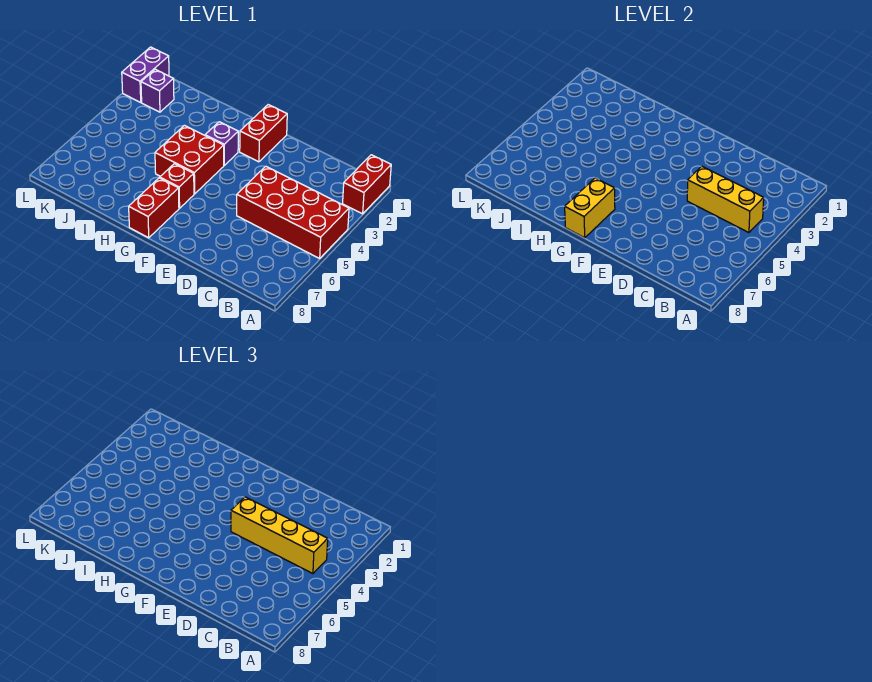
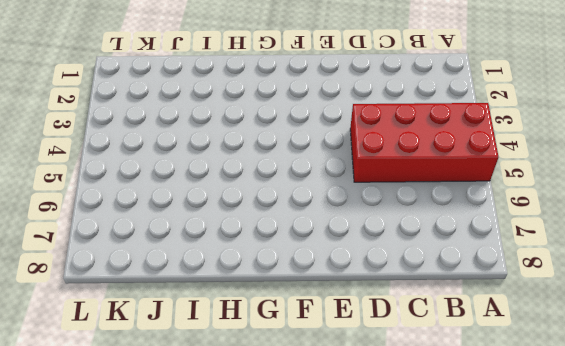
none -> red 1x2 brick [343,155,391,214]
none -> red 1x2 brick [240,105,287,162]
none -> purple 1x1 brick [205,122,238,165]

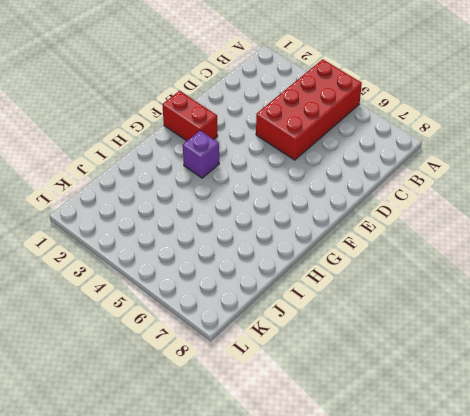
none -> red 1x2 brick [343,155,391,214]
none -> red 2x2 brick [155,125,224,194]
none -> red 1x1 brick [160,164,194,208]

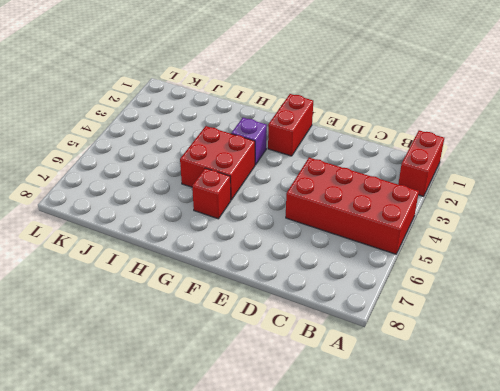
none -> red 1x2 brick [129,178,179,238]
none -> purple 1x1 brick [141,69,174,112]
none -> purple 1x2 brick [122,47,169,102]

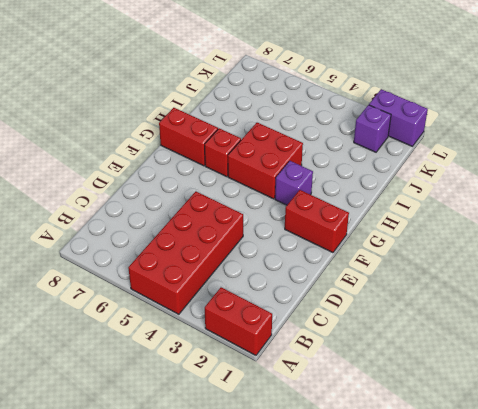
none -> yellow 1x3 brick [687,166,764,233]
none -> yellow 1x2 brick [565,178,615,238]
none -> yellow 1x4 brick [231,497,328,574]

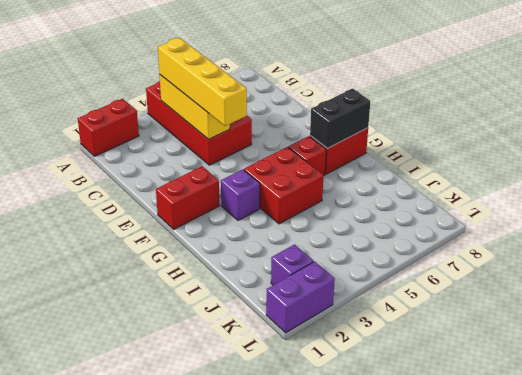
black 1x2 brick [310,89,370,148] -> yellow 1x2 brick [565,178,615,238]

